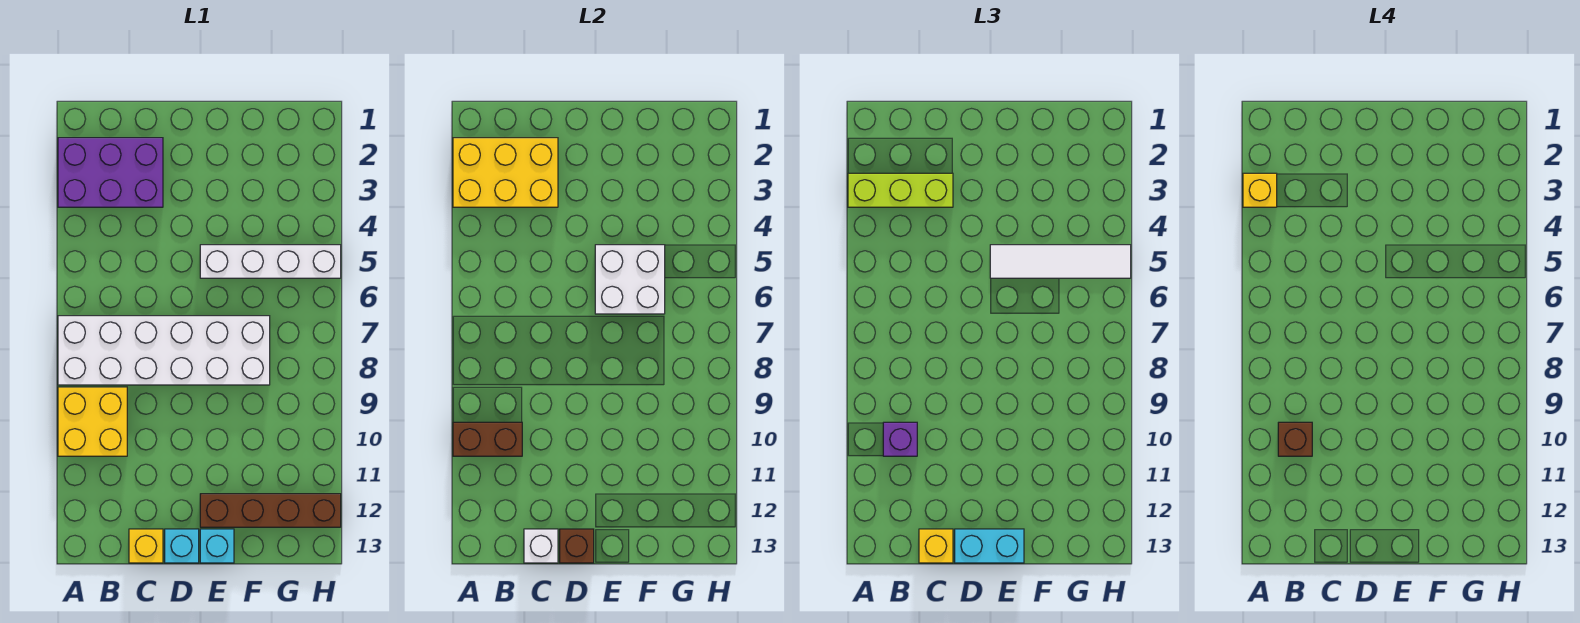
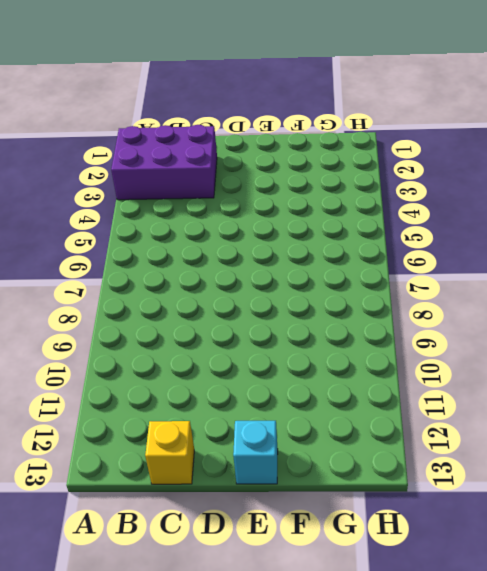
none -> white 2x6 brick [58,316,270,385]
none -> yellow 2x2 brick [58,387,127,456]
none -> cyan 1x1 brick [165,529,199,563]

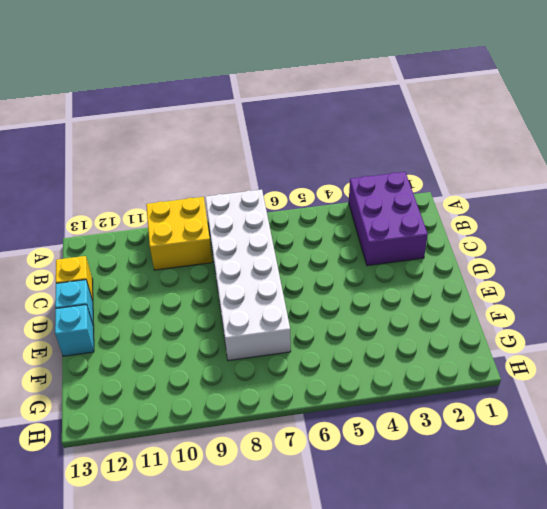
none -> white 1x4 brick [200,245,341,278]
none -> brown 1x4 brick [200,494,341,527]
none -> yellow 2x3 brick [453,138,558,207]

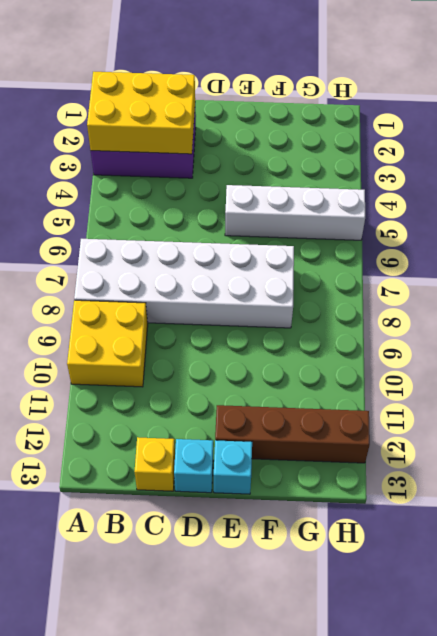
none -> brown 1x2 brick [453,422,522,456]
none -> white 1x1 brick [524,529,558,563]
none -> brown 1x1 brick [560,529,594,563]

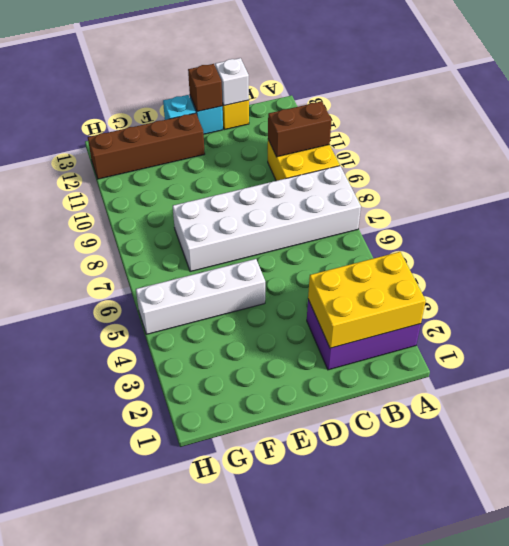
none -> white 2x2 brick [595,245,665,314]
none -> lime 1x3 brick [848,173,953,207]
none -> purple 1x1 brick [883,422,917,456]

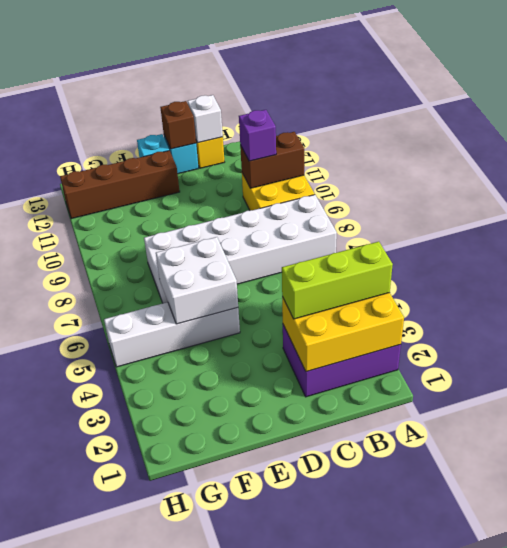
none -> yellow 1x1 brick [919,529,953,563]
none -> cyan 1x2 brick [955,529,1024,563]
none -> white 1x4 tile [990,245,1131,278]

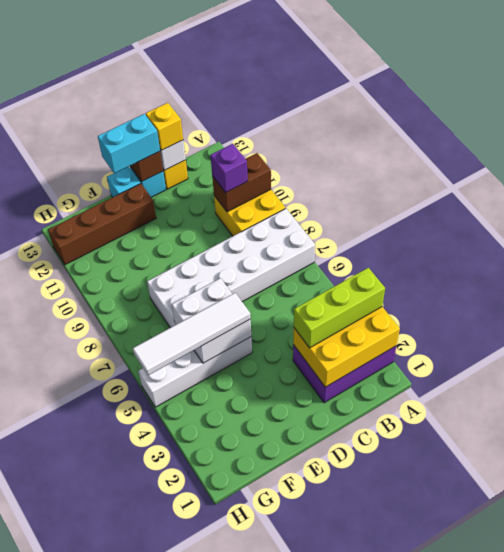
none -> yellow 1x1 brick [1243,173,1277,207]
none -> brown 1x1 brick [1278,422,1312,456]

